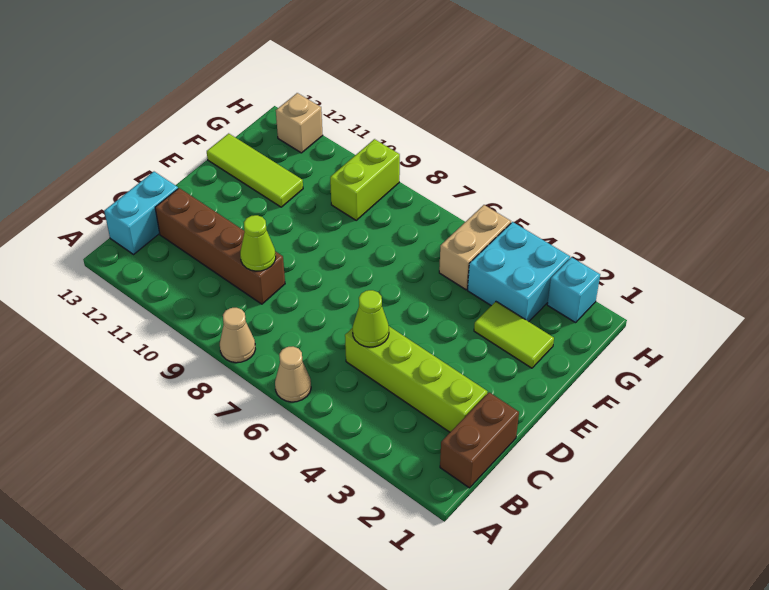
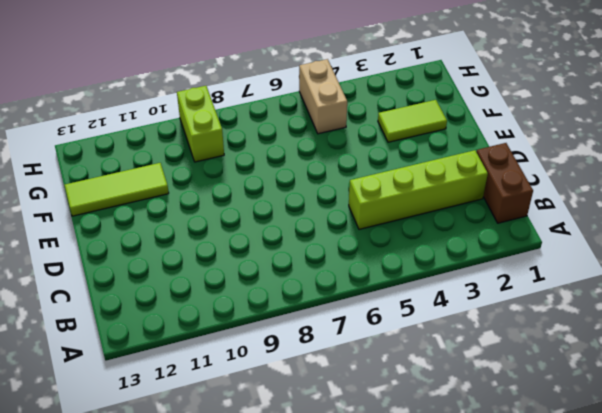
none -> tan 1x1 cone [275,347,311,402]
none -> tan 1x1 cone [220,308,255,363]
none -> cyan 1x2 brick [104,172,178,254]

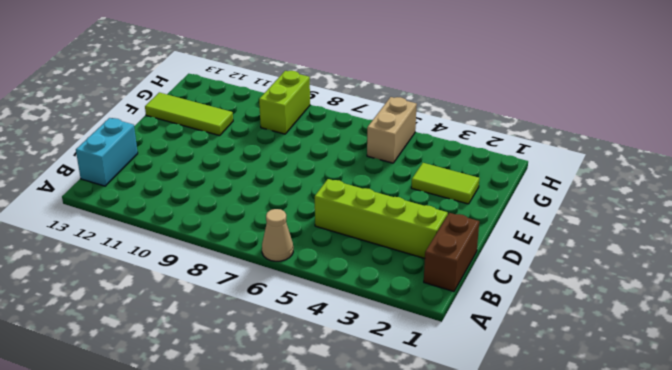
none -> tan 1x1 cone [220,308,255,363]
none -> brown 1x4 brick [155,188,285,304]
none -> cyan 2x2 brick [468,222,570,322]

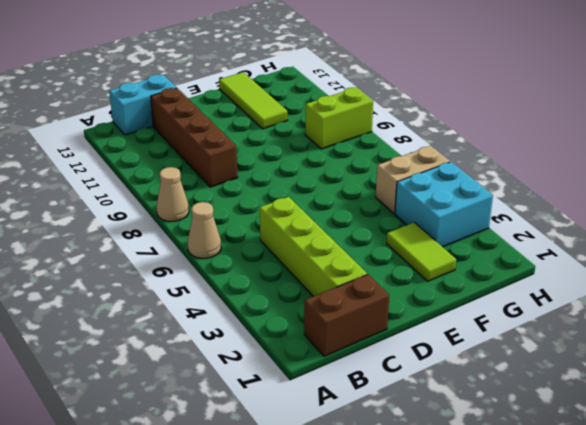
none -> cyan 1x1 brick [547,257,600,323]
none -> tan 1x1 brick [276,93,323,153]
none -> lime 1x1 cone [353,290,389,347]

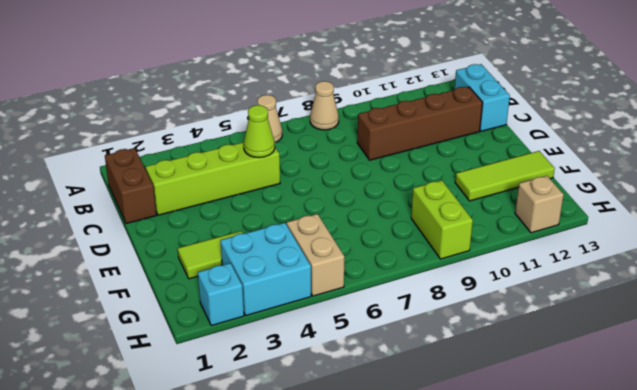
none -> lime 1x1 cone [240,215,276,271]

